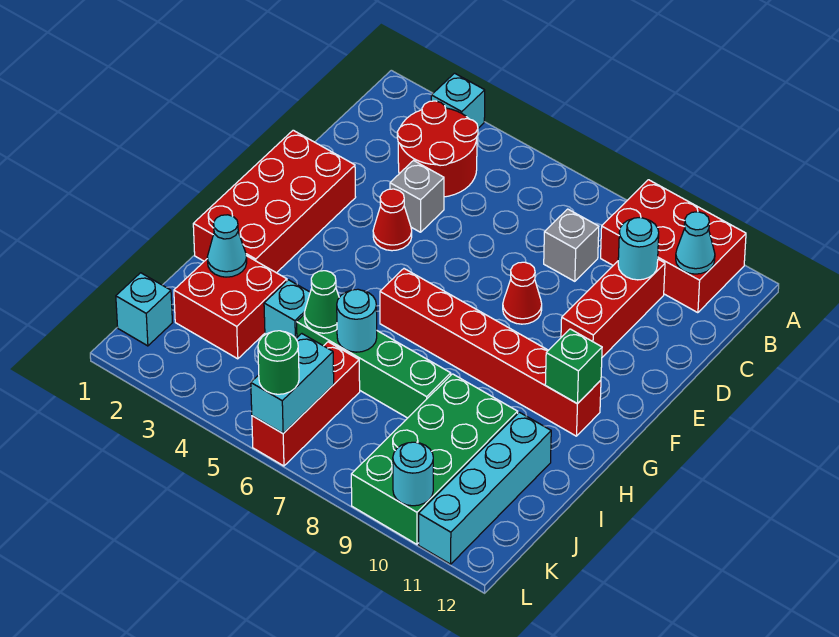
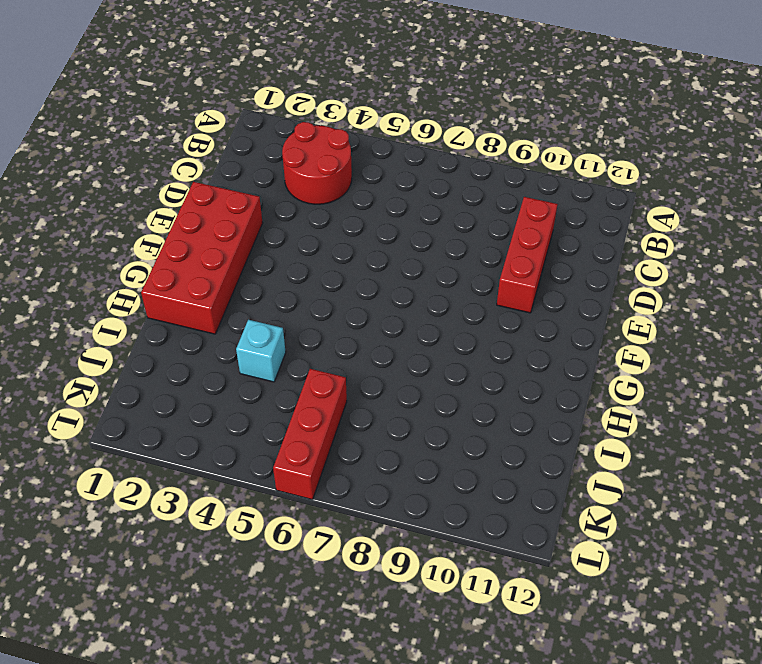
none -> cyan 1x1 brick [431,73,485,128]
none -> red 2x3 brick [601,180,746,313]
none -> grey 1x1 brick [544,209,599,281]

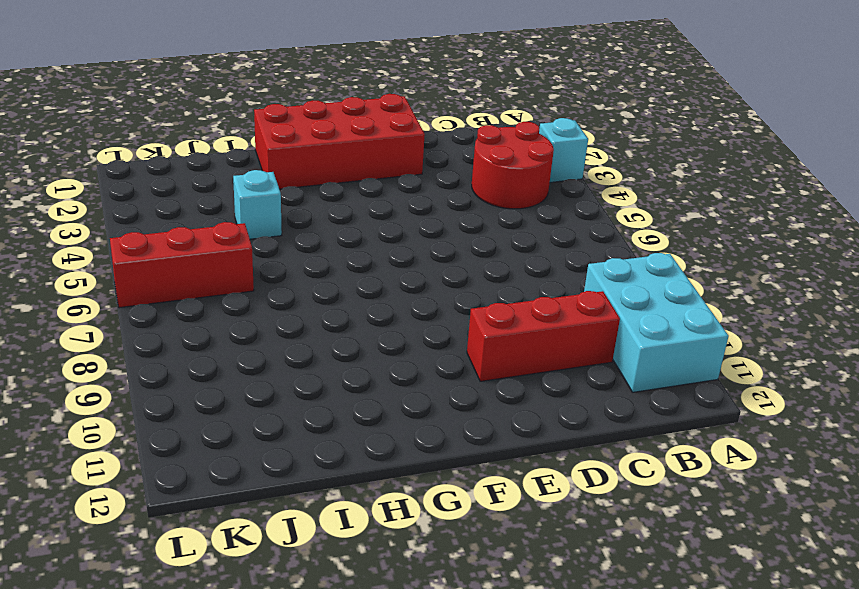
cyan 2x3 brick [584,253,729,392] -> red 2x3 brick [601,180,746,313]
none -> grey 1x1 brick [544,209,599,281]
none -> grey 1x1 brick [390,161,444,232]
none -> red 1x1 cone [373,189,412,251]

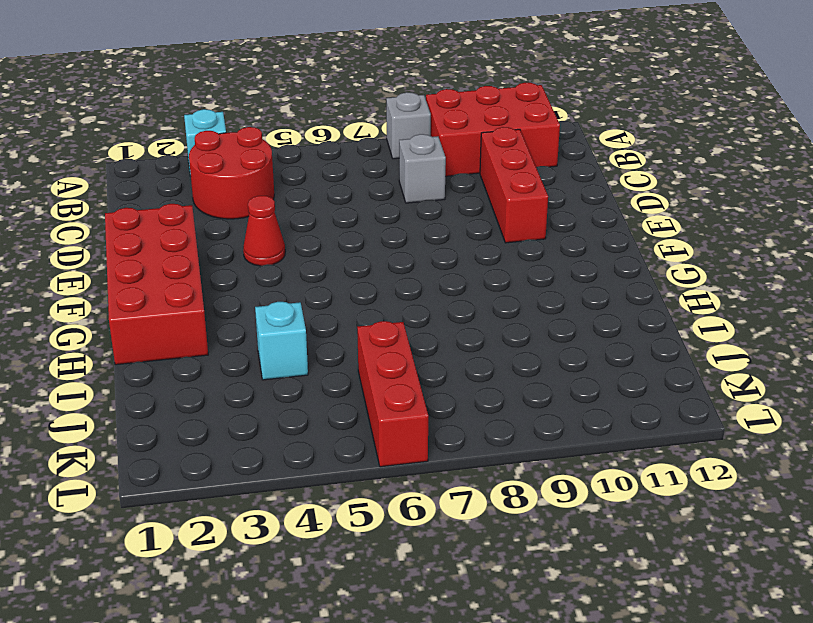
grey 1x1 brick [386,92,431,159] -> grey 1x1 brick moved to [390,161,444,232]
none -> red 1x1 cone [503,262,542,324]
none -> red 1x6 brick [380,269,601,436]
none -> red 2x2 brick [174,256,287,359]

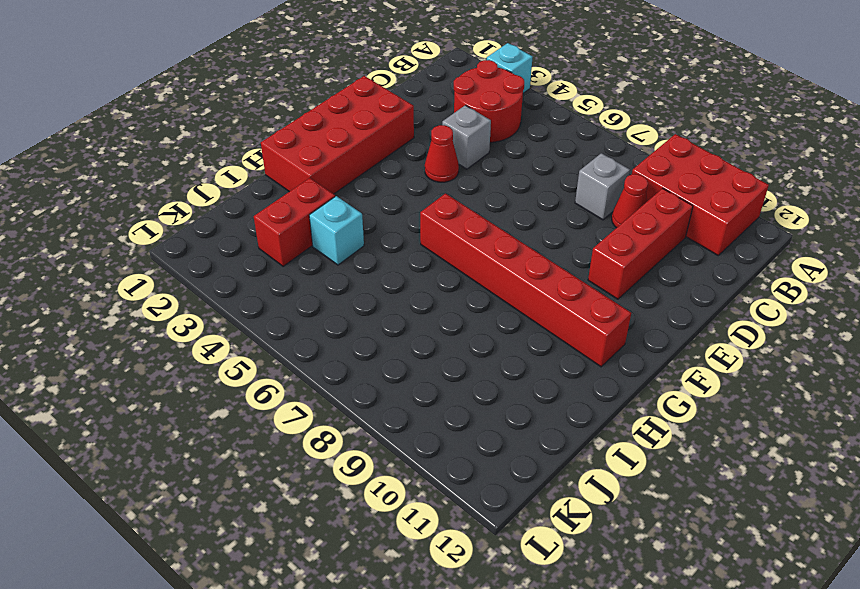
red 1x1 cone [612,174,648,228] -> red 1x1 cone moved to [503,262,542,324]
red 1x2 brick [254,178,335,266] -> red 2x2 brick [174,256,287,359]
none -> green 1x4 brick [297,315,451,418]
none -> green 2x4 brick [351,374,518,544]
none -> cyan 1x4 brick [419,412,551,564]

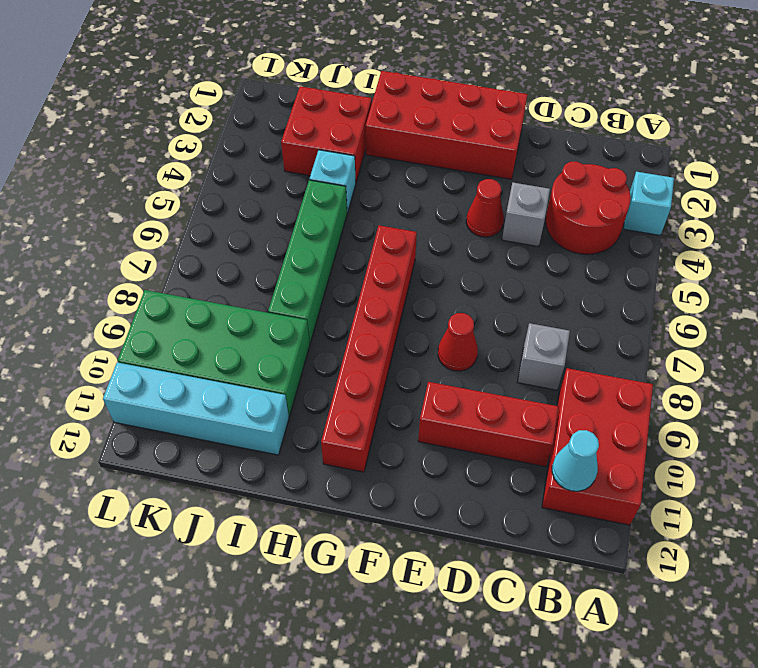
none -> red 1x3 brick [252,342,360,466]
none -> cyan 1x1 brick [116,273,173,346]
none -> cyan 1x1 round brick [618,217,659,280]

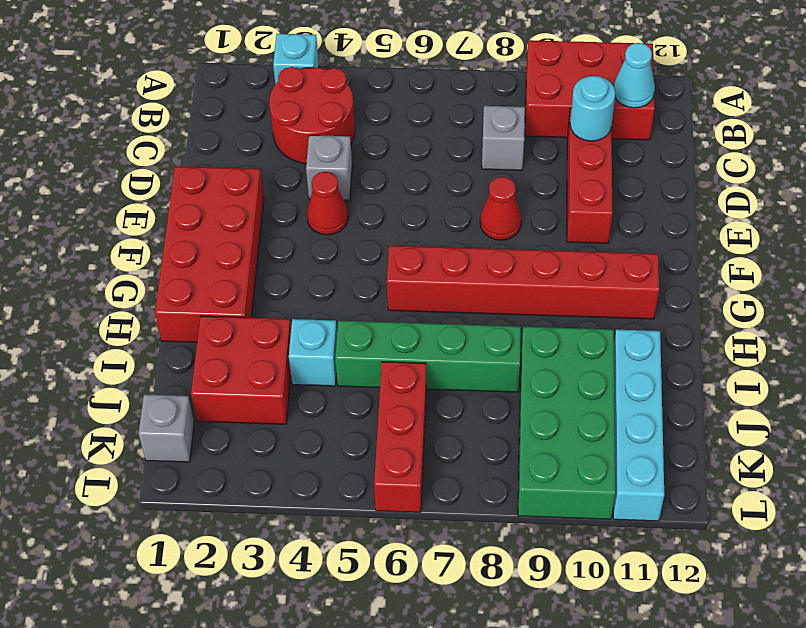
grey 1x1 brick [138,394,194,462] -> cyan 1x1 brick [116,273,173,346]
none -> green 1x1 brick [545,329,602,403]
none -> cyan 1x1 cone [207,215,247,277]
none -> green 1x1 cone [304,271,339,333]

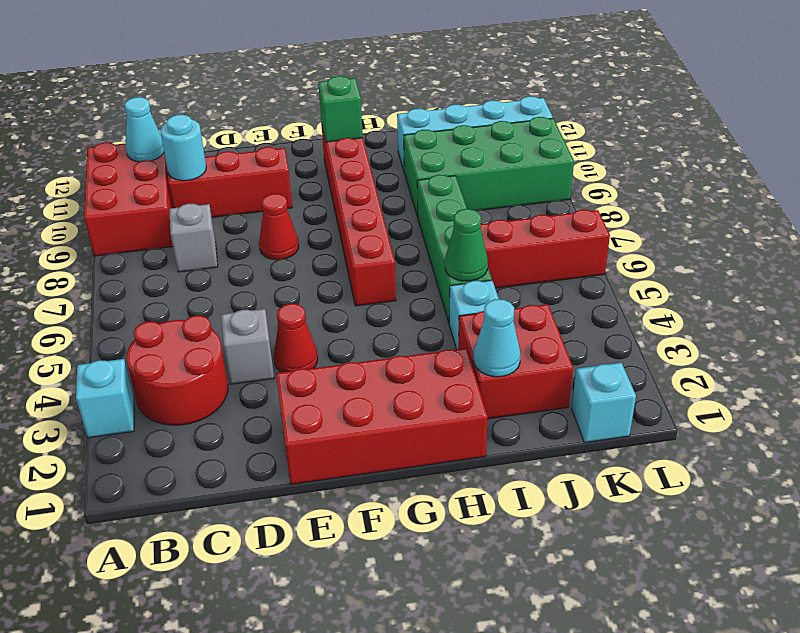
none -> cyan 1x1 round brick [337,289,377,352]
none -> cyan 1x2 brick [251,334,334,433]
none -> cyan 1x1 round brick [393,442,433,506]

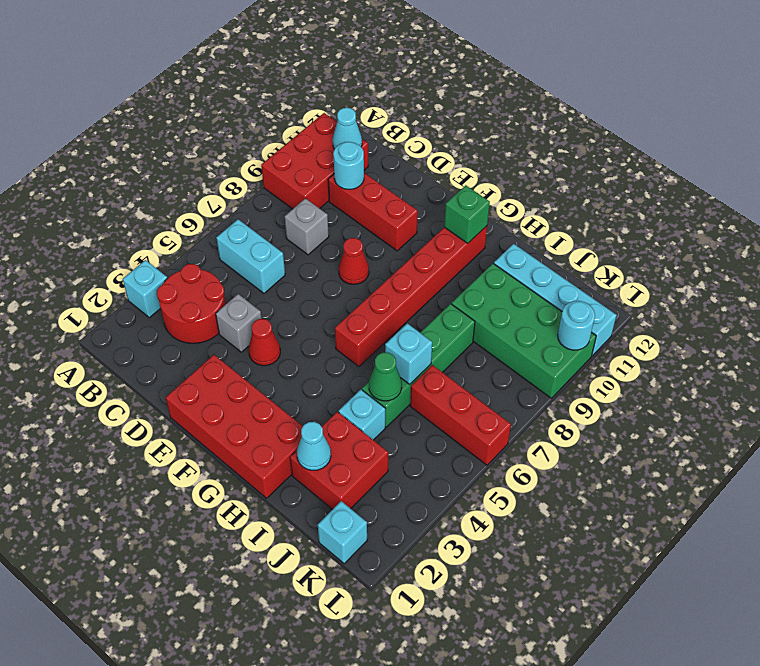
cyan 1x2 brick [216,219,285,293] -> cyan 1x2 brick moved to [251,334,334,433]
cyan 1x1 brick [385,323,432,384] -> cyan 1x1 round brick [337,289,377,352]
none -> green 1x1 round brick [258,331,299,394]

